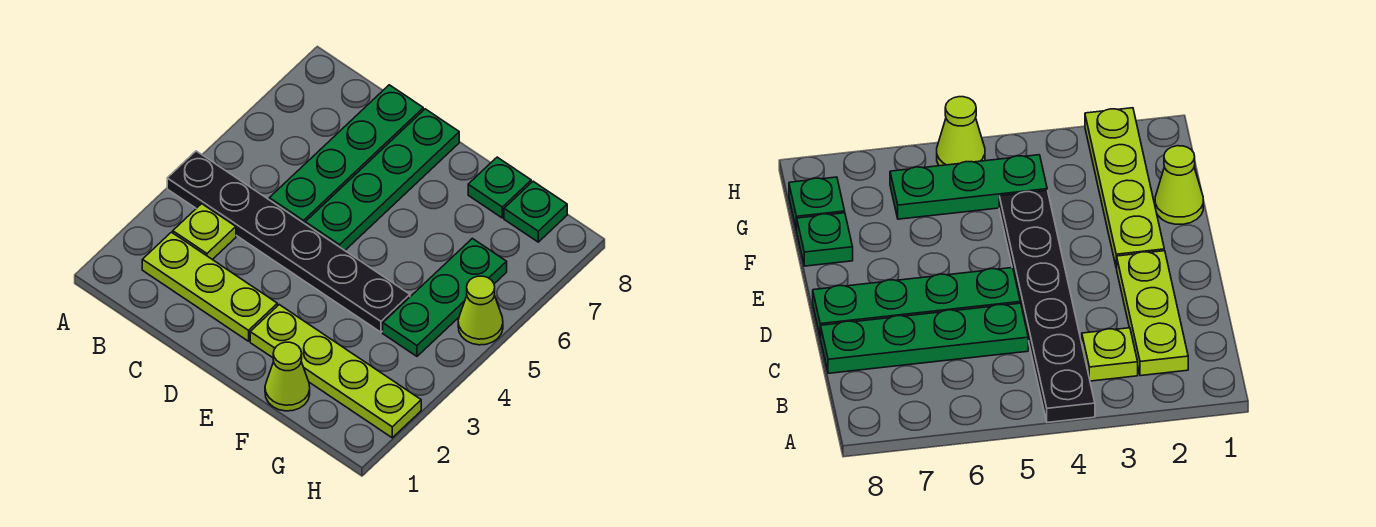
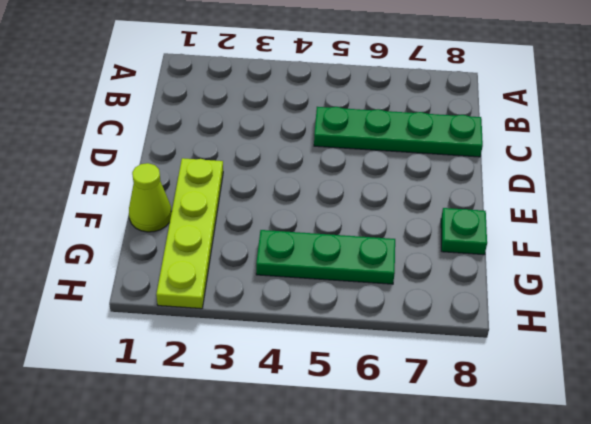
none -> black 1x6 plate [167,151,410,332]
none -> lime 1x3 plate [142,232,277,341]

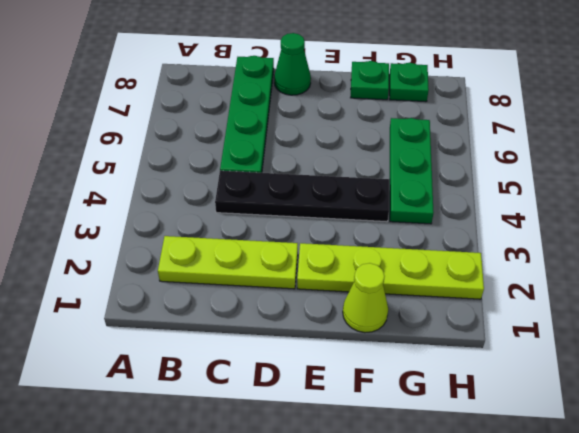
black 1x4 plate [215,171,389,222] -> black 1x6 plate [167,151,410,332]
green 1x1 cone [274,33,311,95] -> green 1x4 plate [305,109,459,250]
none -> lime 1x1 plate [173,204,236,260]
none -> lime 1x1 cone [458,276,503,345]

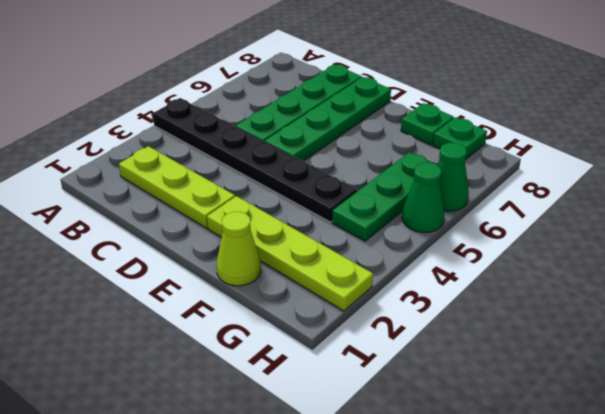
green 1x1 cone [402,162,445,233] -> lime 1x1 cone [458,276,503,345]
green 1x1 cone [437,143,469,211] -> none
none -> lime 1x1 plate [173,204,236,260]

